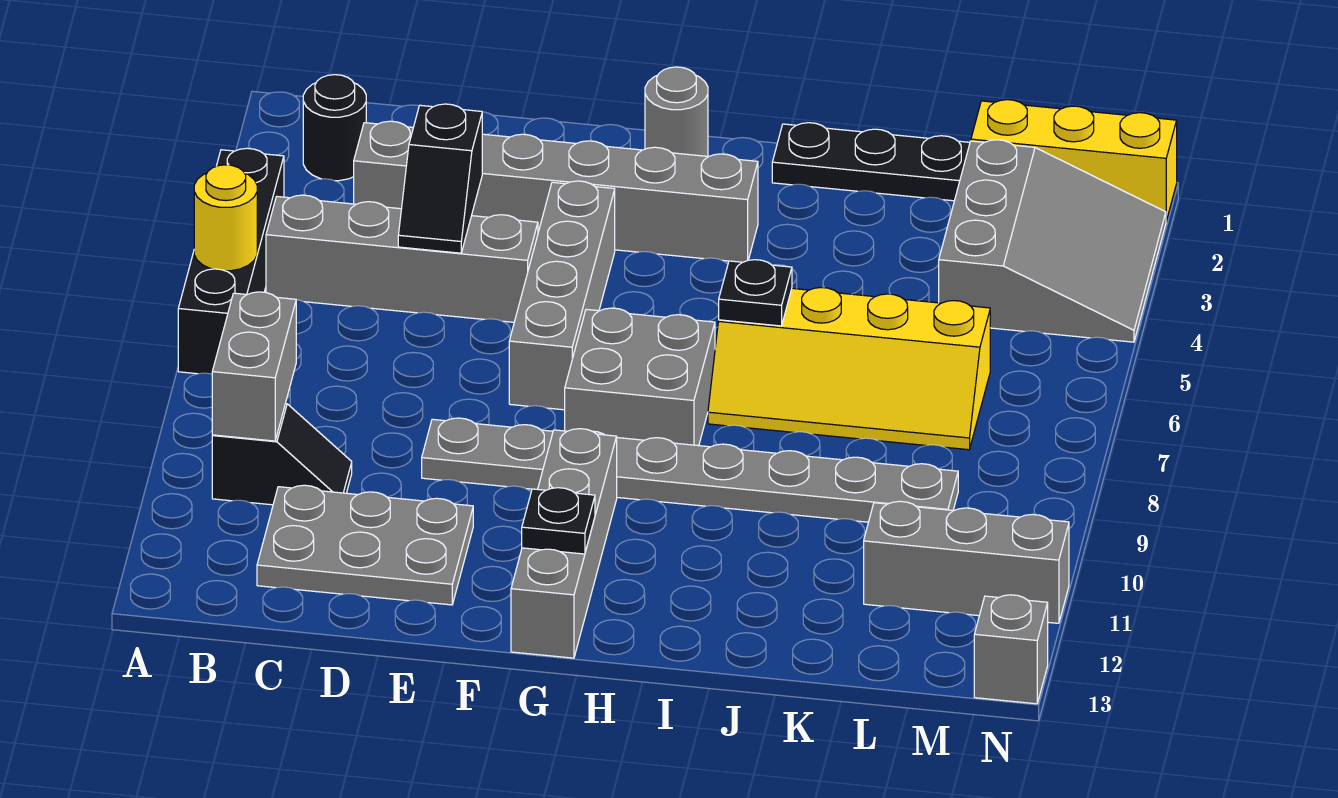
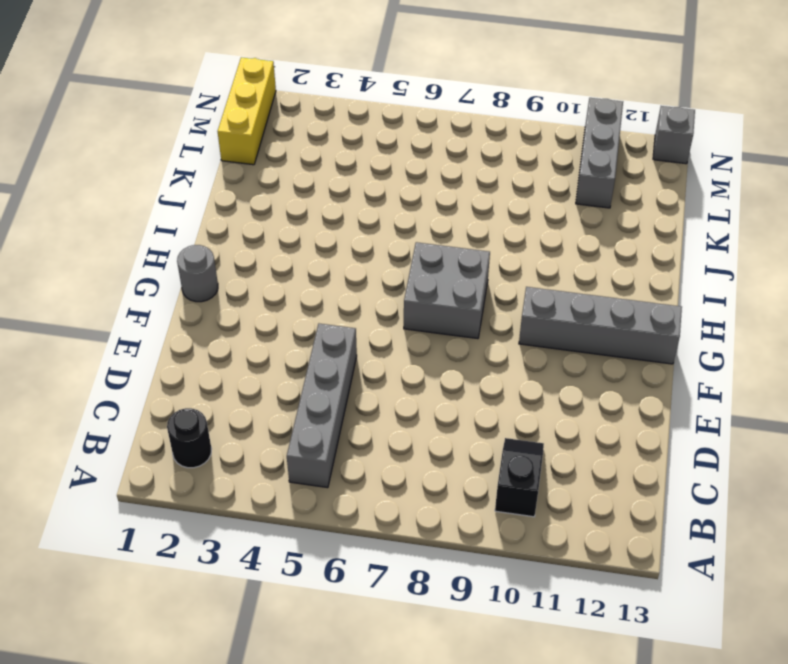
none -> black 1x4 brick [178,148,284,374]
none -> grey 1x6 brick [354,121,758,262]
none -> grey 2x3 plate [257,485,473,605]

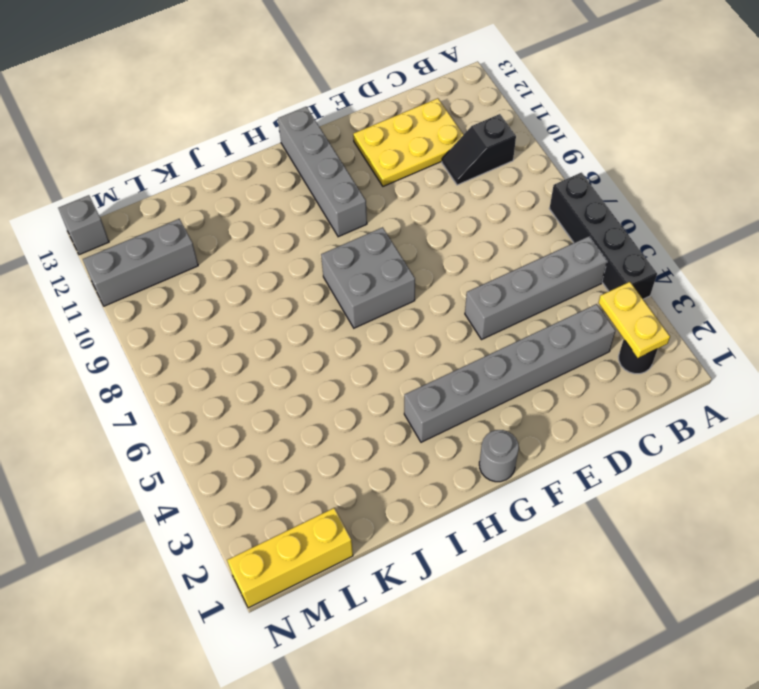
yellow 1x2 plate [598,282,670,358] -> none
yellow 2x3 plate [353,98,464,186] -> grey 2x3 plate [257,485,473,605]
none -> grey 1x8 plate [422,418,958,522]
none -> grey 1x4 brick [509,181,615,410]
none -> black 1x3 plate [772,123,970,201]

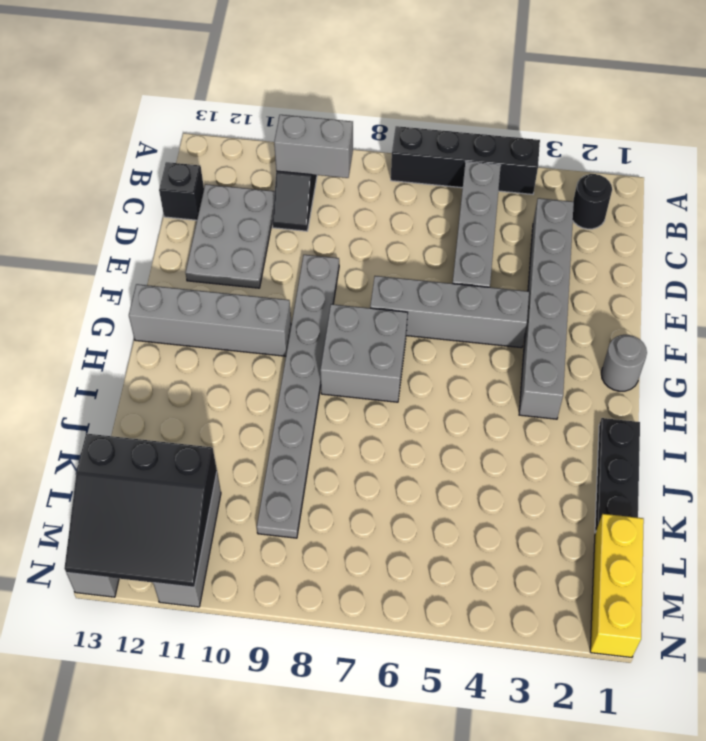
black 1x1 brick [159,162,204,220] -> none
black 3x3 slope [64,434,217,587] -> none
none -> yellow 2x4 slope [708,288,990,450]
none -> grey 3x3 slope [939,140,1166,342]
none -> yellow 1x1 round brick [194,165,257,271]

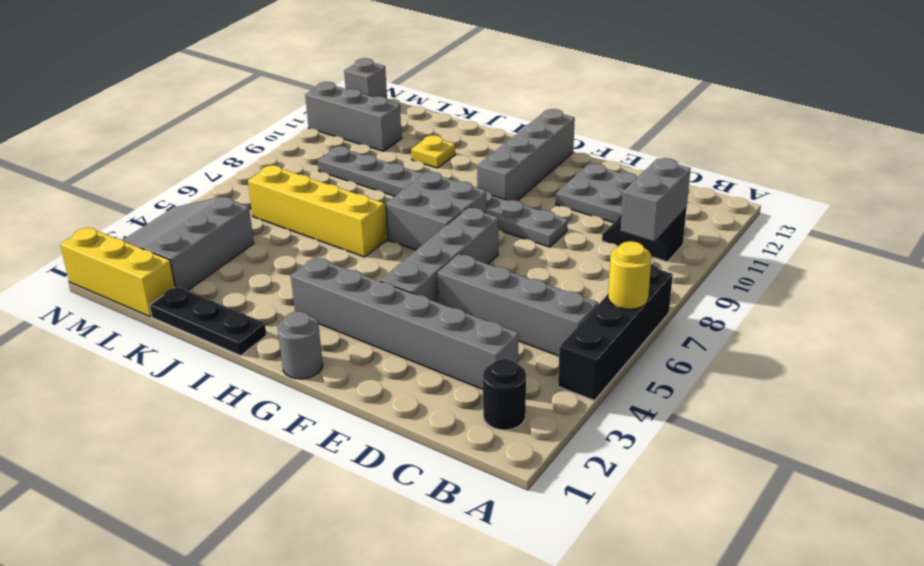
yellow 1x1 plate [411,135,455,168] -> none
none -> black 1x2 slope [398,104,482,253]
none -> black 1x1 plate [522,488,595,554]
none -> black 1x1 plate [719,260,792,326]

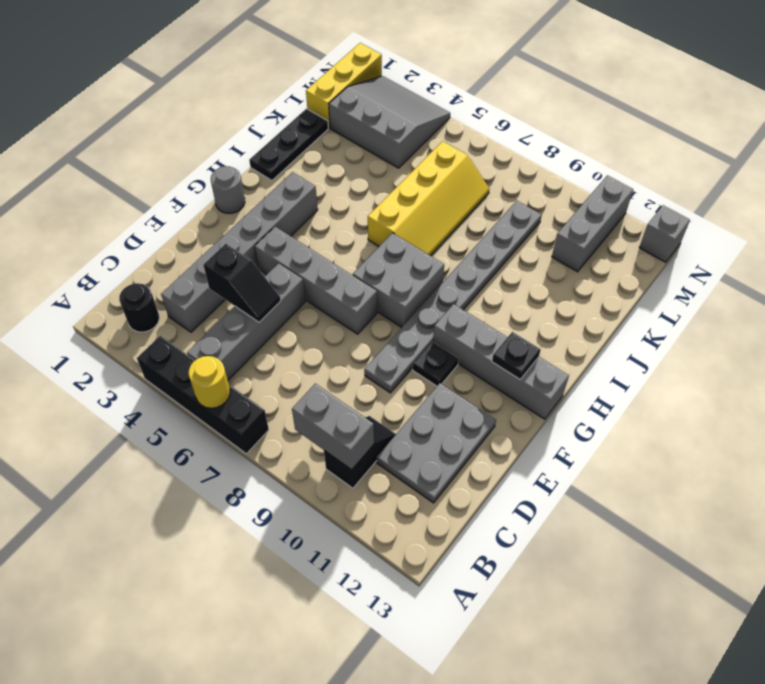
black 1x1 plate [413,342,459,386] -> black 1x1 plate moved to [719,260,792,326]

